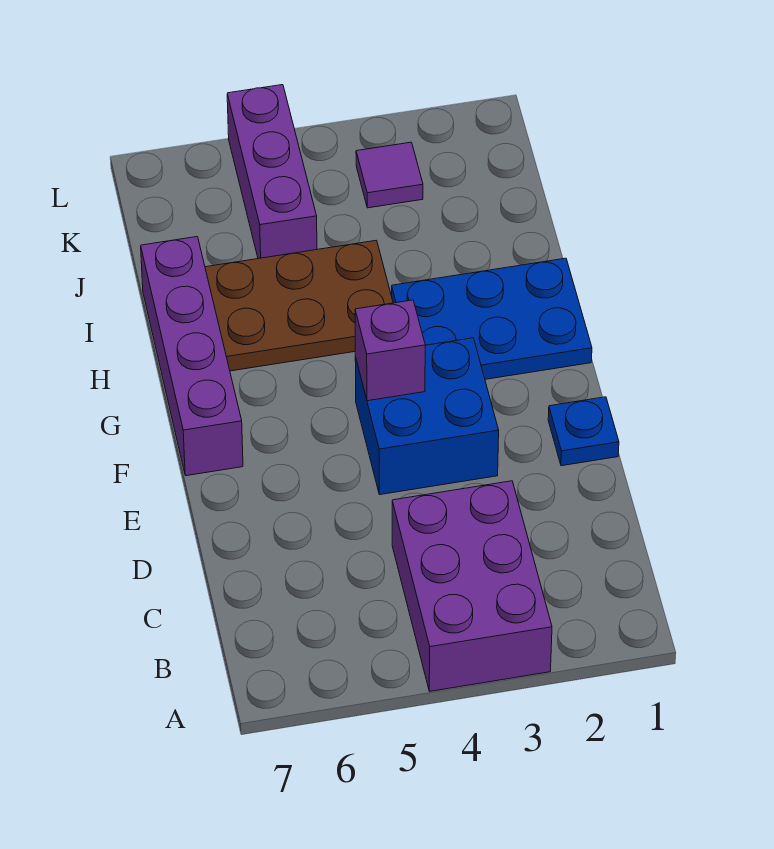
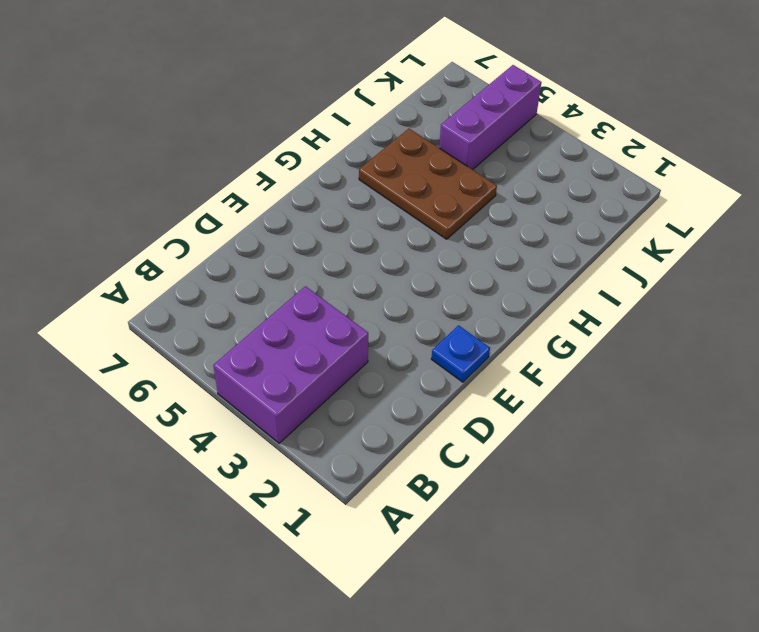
none -> blue 2x2 brick [355,338,499,495]
none -> purple 1x4 brick [141,237,243,476]

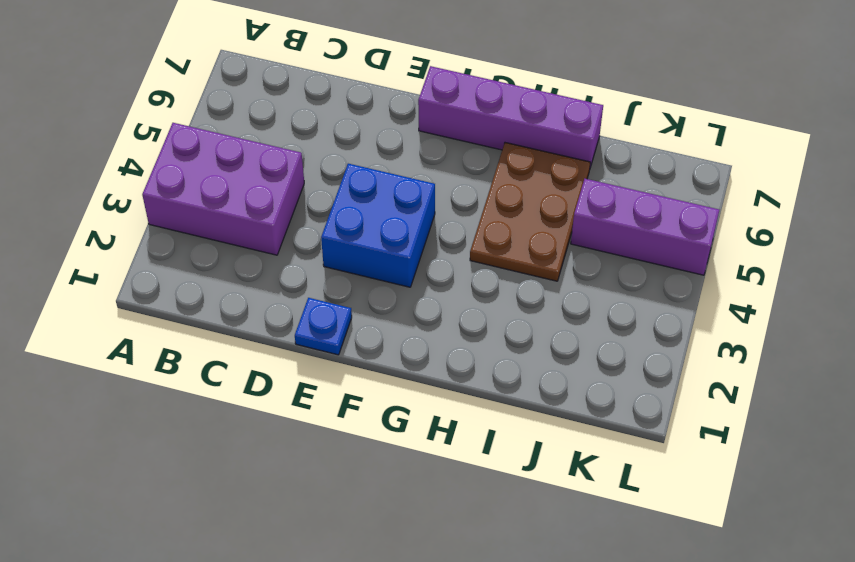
none -> blue 2x3 plate [392,258,592,379]
none -> purple 1x1 tile [356,142,423,208]

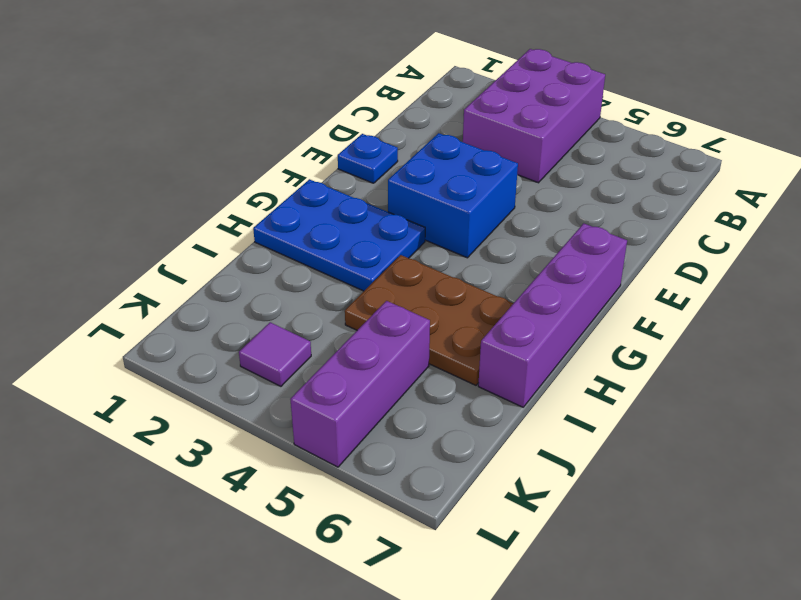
none -> purple 1x1 brick [355,300,425,401]

